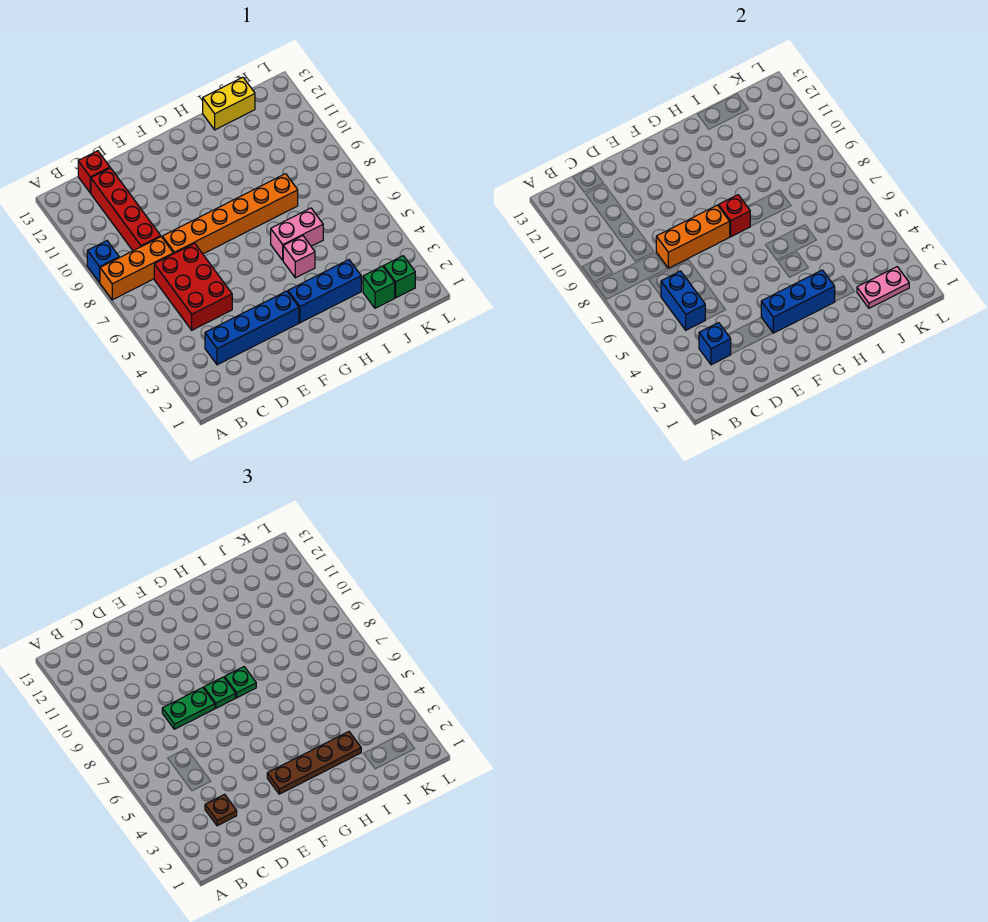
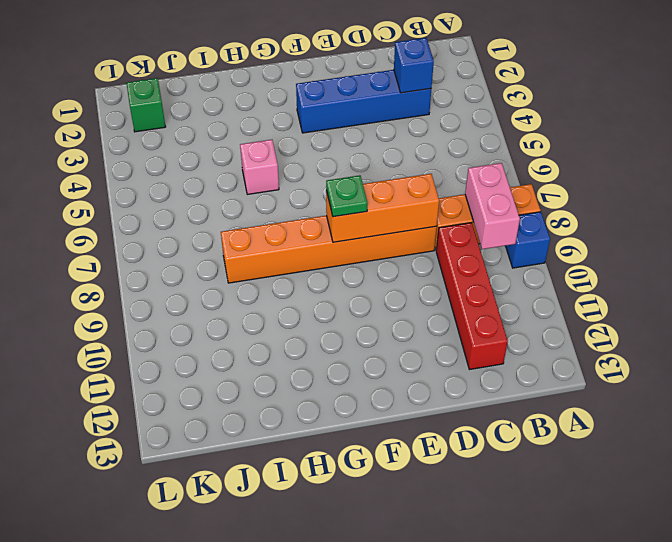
pink 1x2 brick [465,163,520,249] -> pink 1x2 brick turned to [271,208,323,260]
none -> red 2x3 brick [154,243,232,330]
none -> red 1x1 brick [78,151,110,193]
none -> blue 1x3 brick [288,260,361,323]

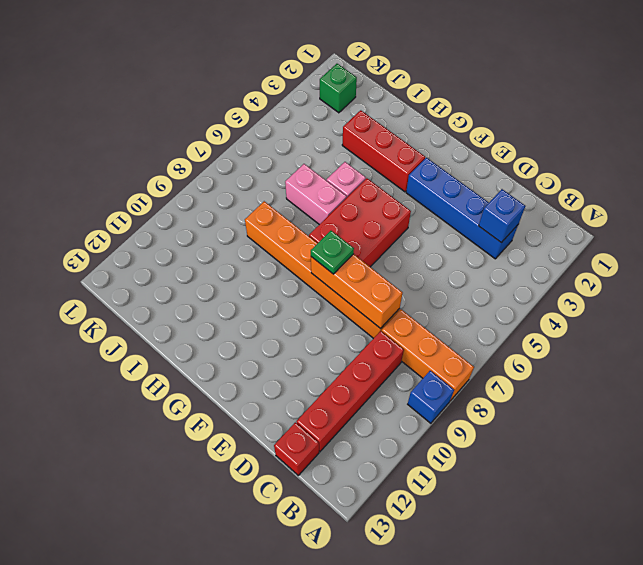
red 2x3 brick [309,178,411,267] -> red 2x3 brick moved to [154,243,232,330]
red 1x3 brick [342,110,425,192] -> blue 1x3 brick [288,260,361,323]
none -> yellow 1x2 brick [203,77,255,130]
none -> green 1x1 brick [363,266,395,308]
none -> blue 1x2 brick [661,271,705,330]

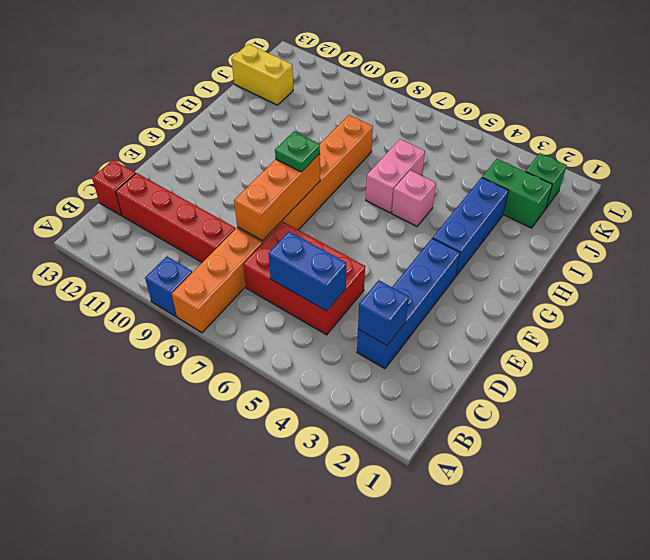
green 1x2 brick [482,159,552,228] -> green 1x1 brick [363,266,395,308]
yellow 1x2 brick [232,44,293,105] -> yellow 1x2 brick turned to [203,77,255,130]
none -> blue 1x3 brick [761,270,835,333]
none -> red 1x1 brick [719,195,750,237]
none -> pink 1x2 plate [857,267,909,308]

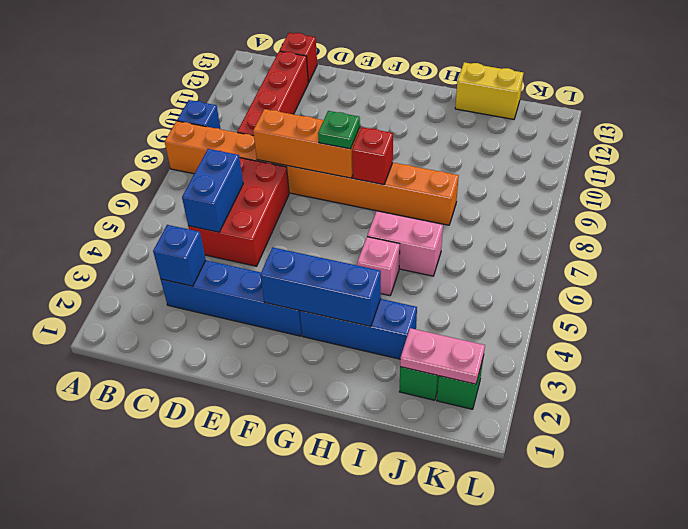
none -> brown 1x1 plate [205,794,237,826]
none -> green 1x2 plate [162,688,215,729]
none -> brown 1x4 plate [267,732,361,794]

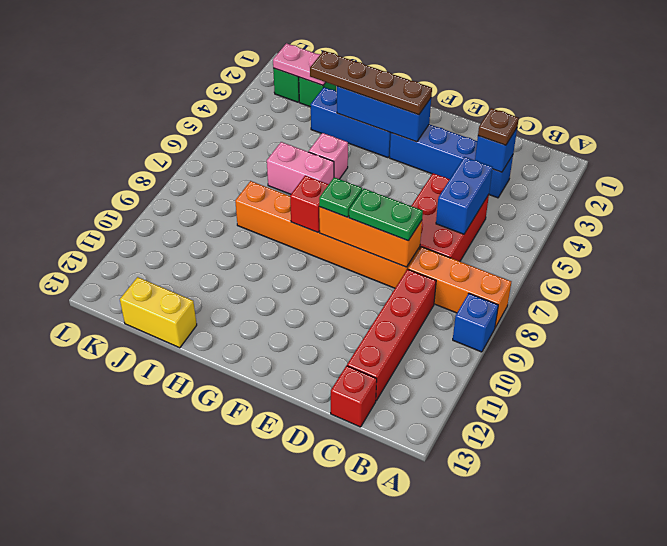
none -> green 1x1 plate [225,667,256,698]

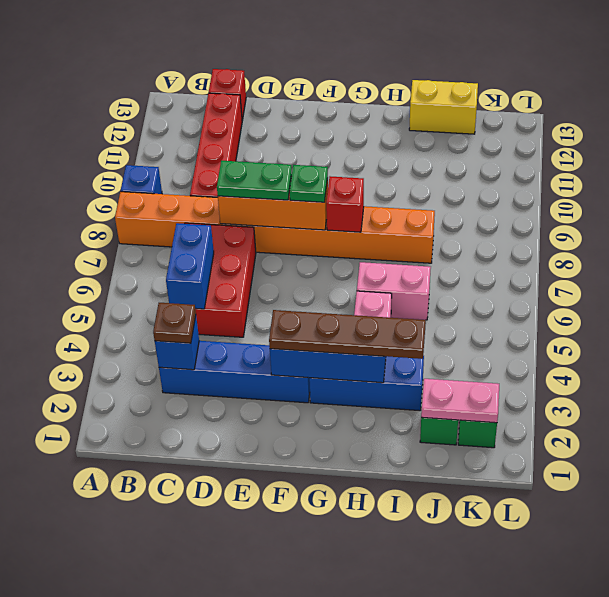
none -> green 1x1 plate [225,667,256,698]

